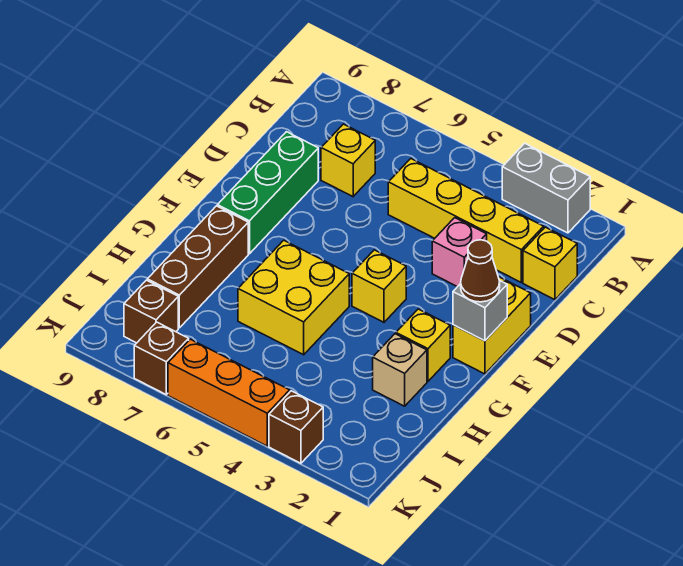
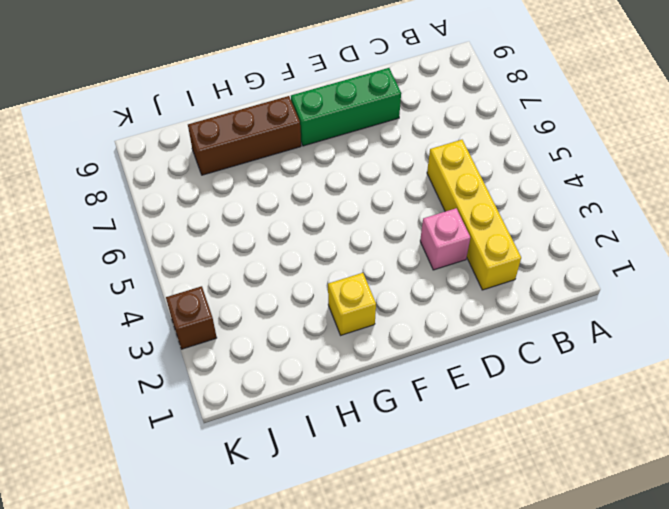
none -> grey 1x2 brick [502,143,590,233]
none -> yellow 1x1 brick [523,227,577,300]
none -> yellow 1x1 brick [321,124,375,197]

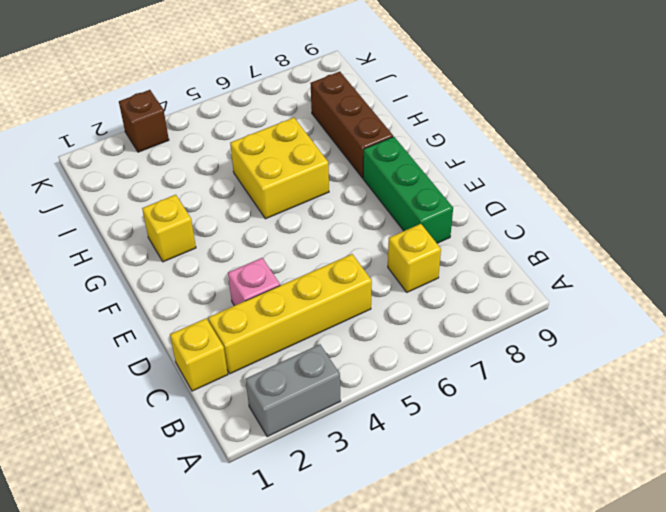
none -> yellow 1x2 brick [453,277,531,374]
none -> yellow 1x1 brick [352,250,406,322]
none -> tan 1x1 brick [373,334,427,406]

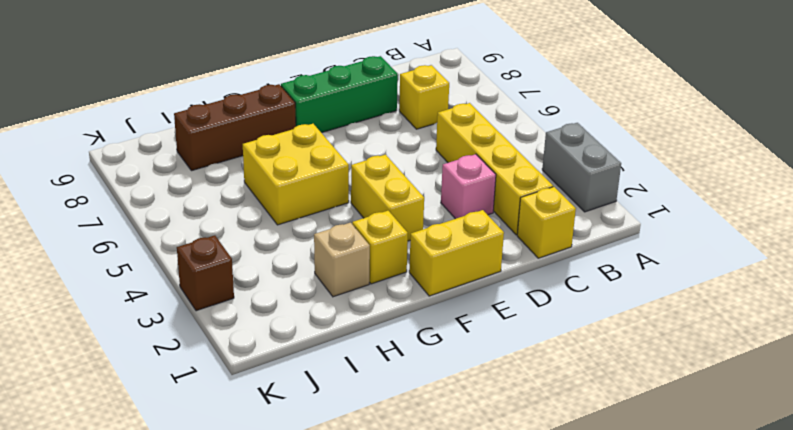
yellow 1x2 brick [351,155,424,241] -> yellow 1x1 brick [352,250,406,322]
none -> brown 1x1 brick [124,280,178,343]
none -> orange 1x3 brick [168,339,290,446]
none -> brown 1x1 brick [134,322,189,394]

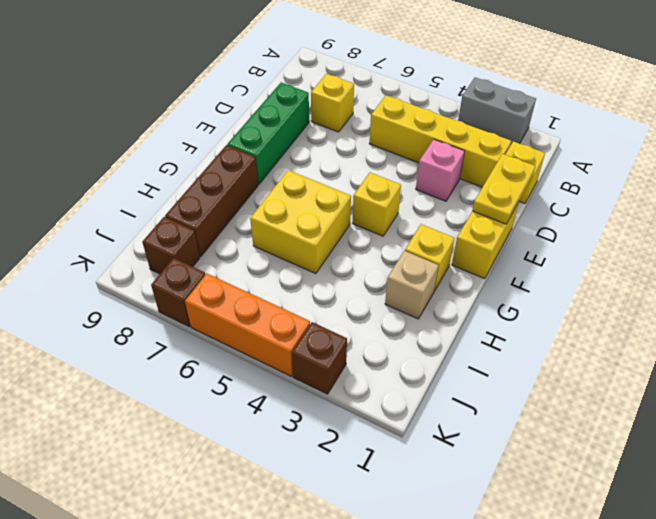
yellow 1x2 plate [472,154,535,224] -> none
none -> grey 1x1 brick [453,280,507,341]
none -> brown 1x1 cone [461,240,500,302]

